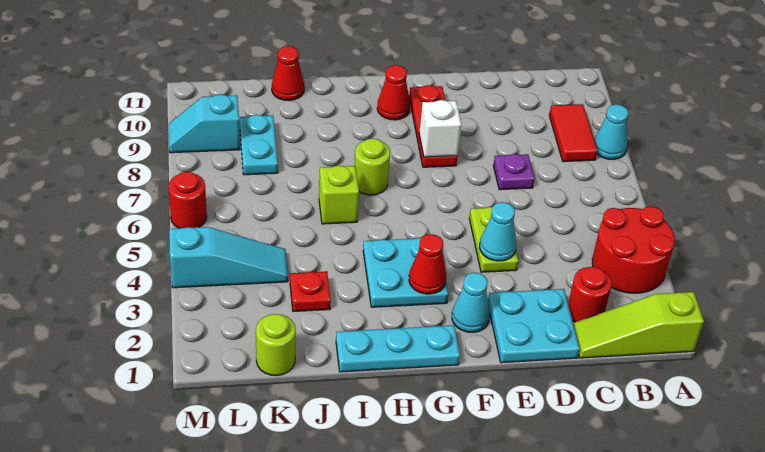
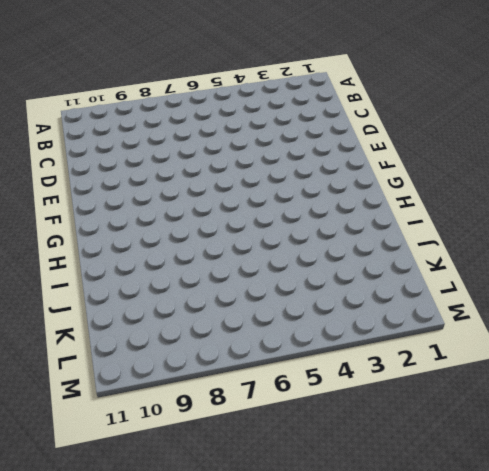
none -> lime 1x3 slope [573,292,704,358]
none -> red 2x2 round brick [592,206,675,293]
none -> cyan 1x1 cone [594,104,628,160]

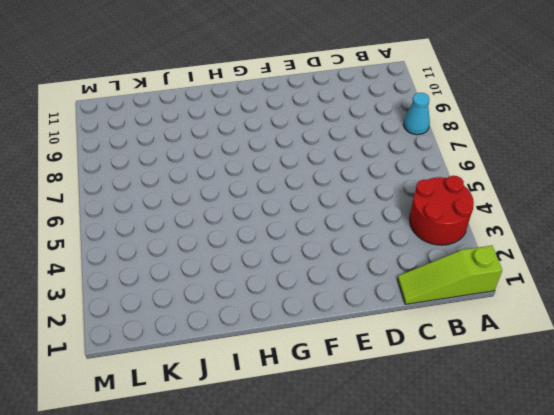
none -> red 1x2 tile [549,104,597,162]
none -> red 1x1 round brick [568,267,612,322]
none -> cyan 2x2 plate [488,289,580,363]

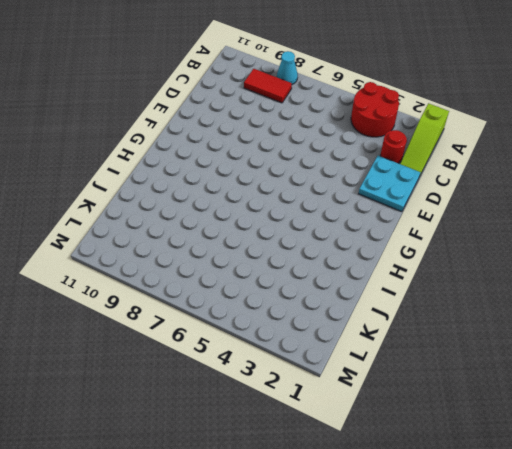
none -> purple 1x1 plate [493,154,535,190]
none -> lime 1x2 plate [469,207,518,272]
none -> cyan 1x1 cone [452,273,490,332]

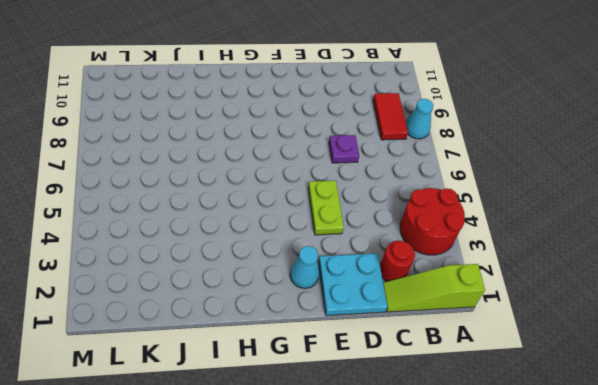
none -> red 1x3 plate [409,85,458,167]
none -> cyan 1x3 plate [336,325,460,372]
none -> cyan 2x2 plate [363,238,448,307]

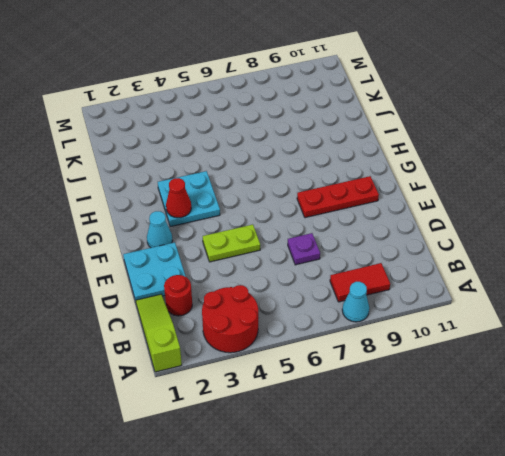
none -> cyan 1x3 plate [336,325,460,372]
none -> red 1x1 cone [377,65,410,120]
none -> lime 1x1 round brick [355,138,390,195]

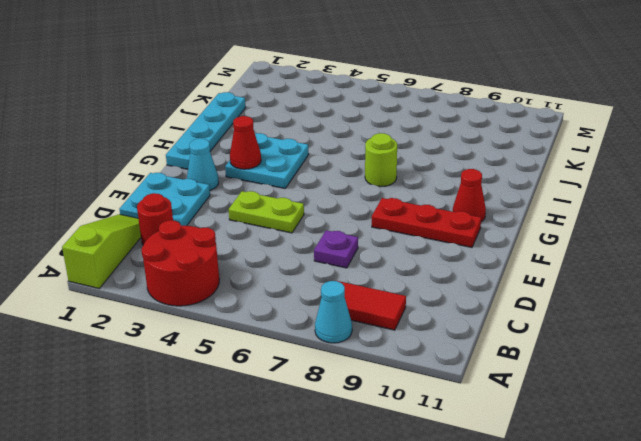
cyan 1x4 plate [166,92,246,169] -> cyan 1x3 plate [336,325,460,372]
none -> lime 1x1 brick [319,166,359,224]
none -> red 1x1 plate [290,271,331,312]
none -> red 1x1 cone [272,46,304,101]

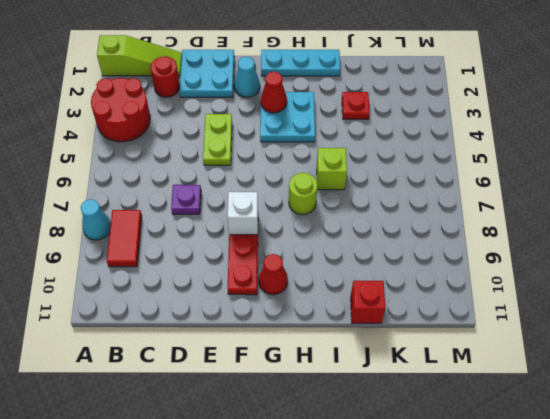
red 1x1 brick [351,281,385,323] -> red 1x1 cone [272,46,304,101]
none -> lime 1x1 round brick [256,314,296,376]
none -> cyan 1x3 slope [169,227,288,288]
none -> cyan 1x2 plate [240,115,278,175]

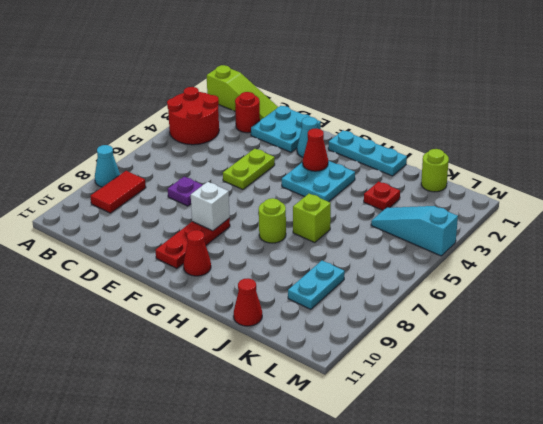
none -> cyan 1x2 slope [169,95,240,153]
none -> red 1x1 round brick [168,172,207,228]
none -> cyan 1x1 cone [480,202,516,261]

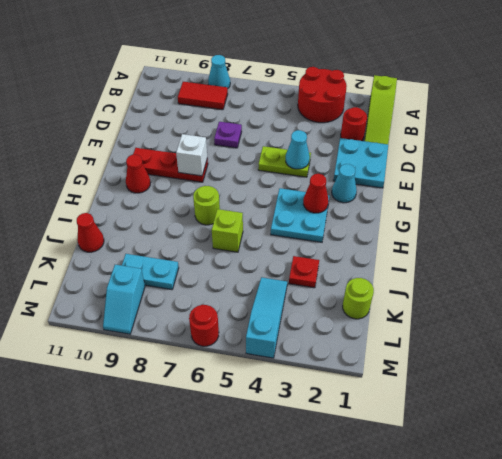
none -> cyan 1x3 plate [336,325,460,372]

